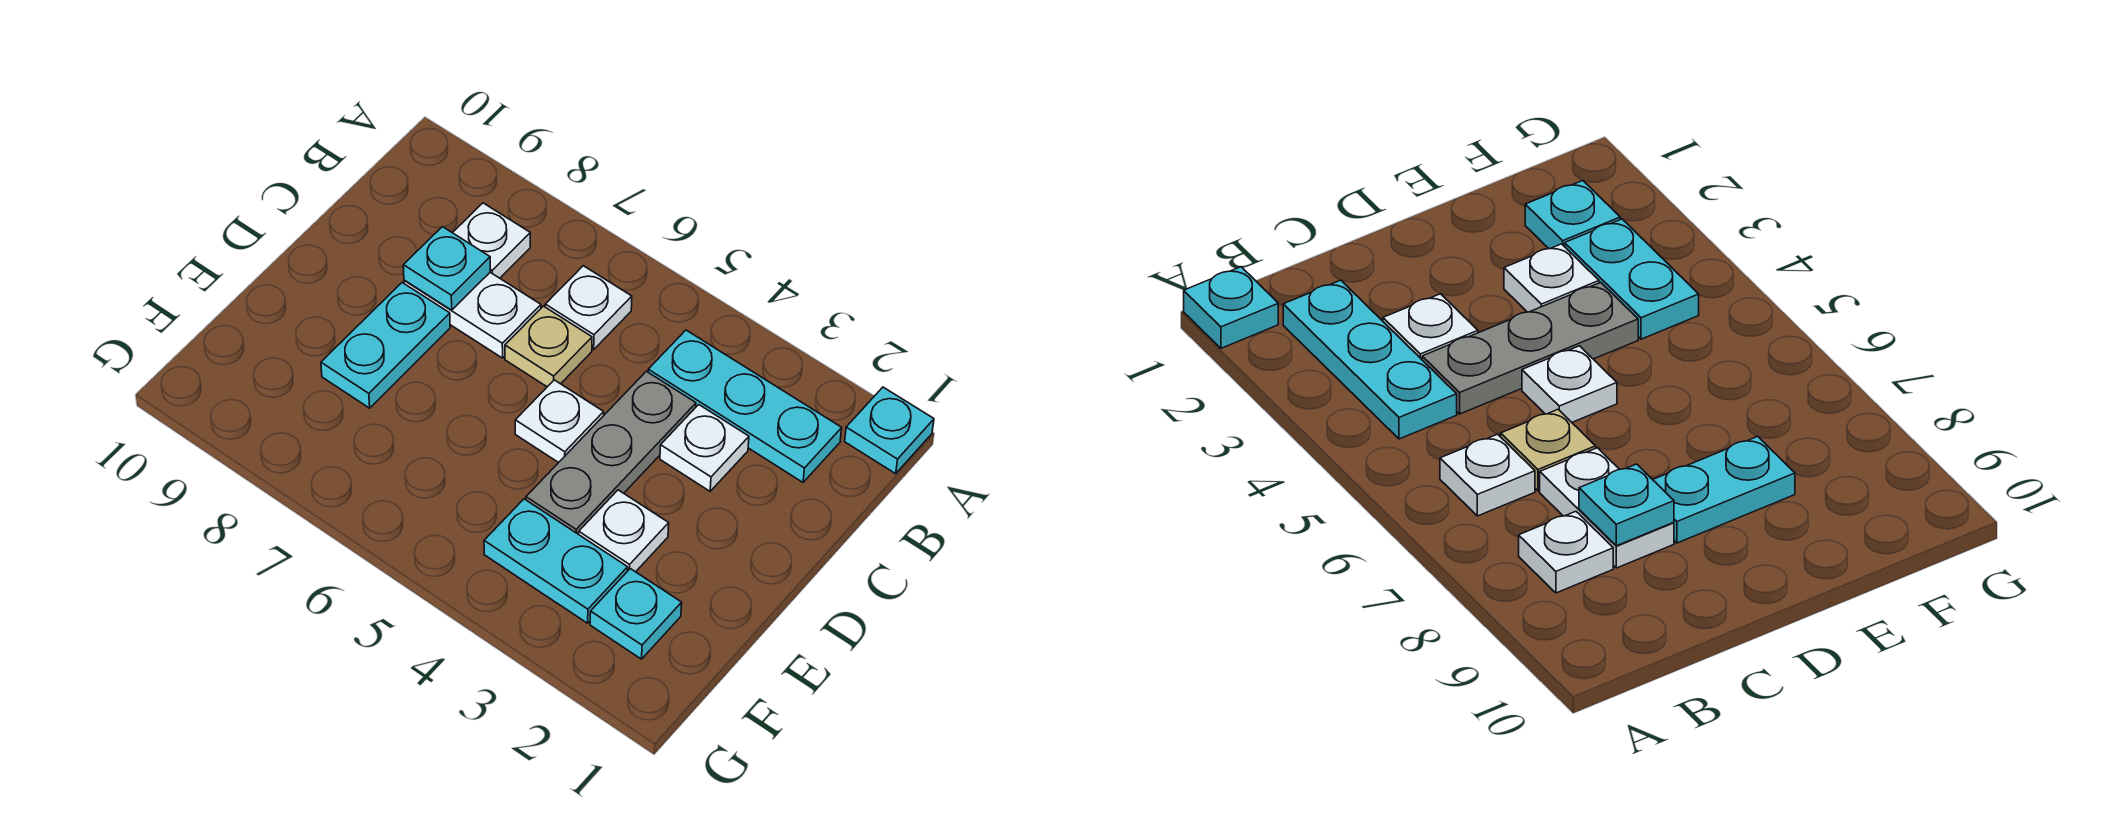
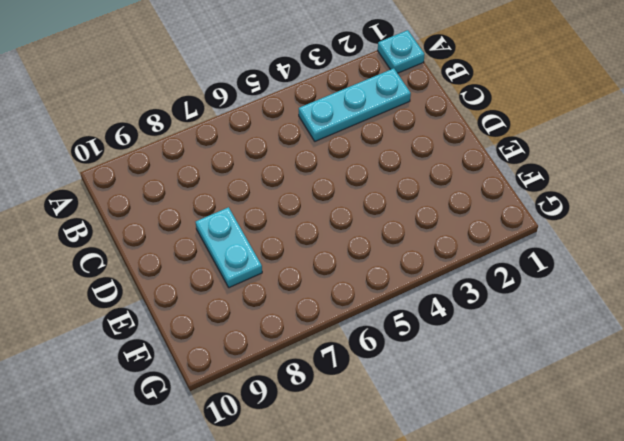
none -> white 1x1 plate [545,266,632,349]
none -> white 1x1 plate [453,203,530,278]
none -> white 1x1 plate [660,405,749,491]

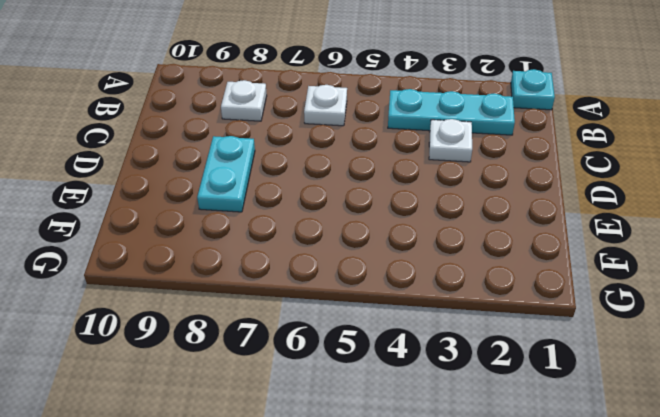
none -> grey 1x3 plate [526,371,696,534]
none -> tan 1x1 plate [505,306,592,387]
none -> white 1x2 plate [404,272,541,358]

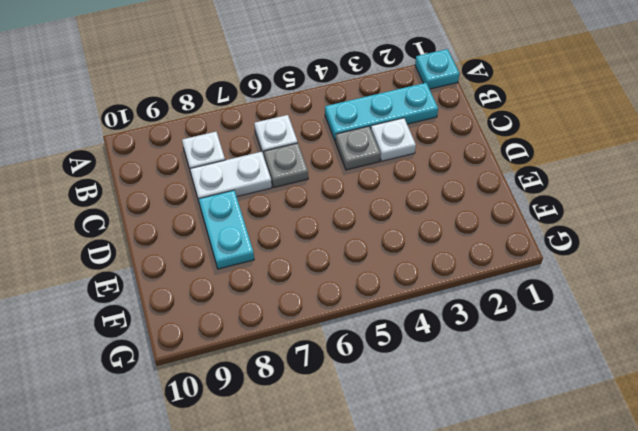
grey 1x1 plate [335,126,380,170] -> grey 1x3 plate [526,371,696,534]
grey 1x1 plate [264,143,308,187] -> tan 1x1 plate [505,306,592,387]
none -> white 1x1 plate [515,380,604,463]
none -> white 1x1 plate [579,490,669,572]
none -> cyan 1x1 plate [590,569,682,659]

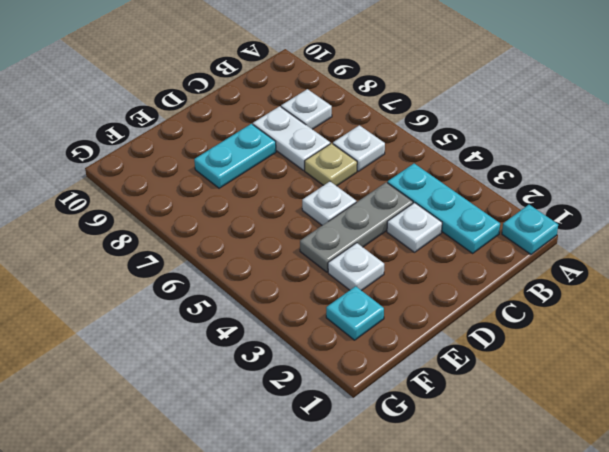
none -> cyan 1x2 plate [484,499,628,623]
none -> cyan 1x1 plate [403,227,490,310]

